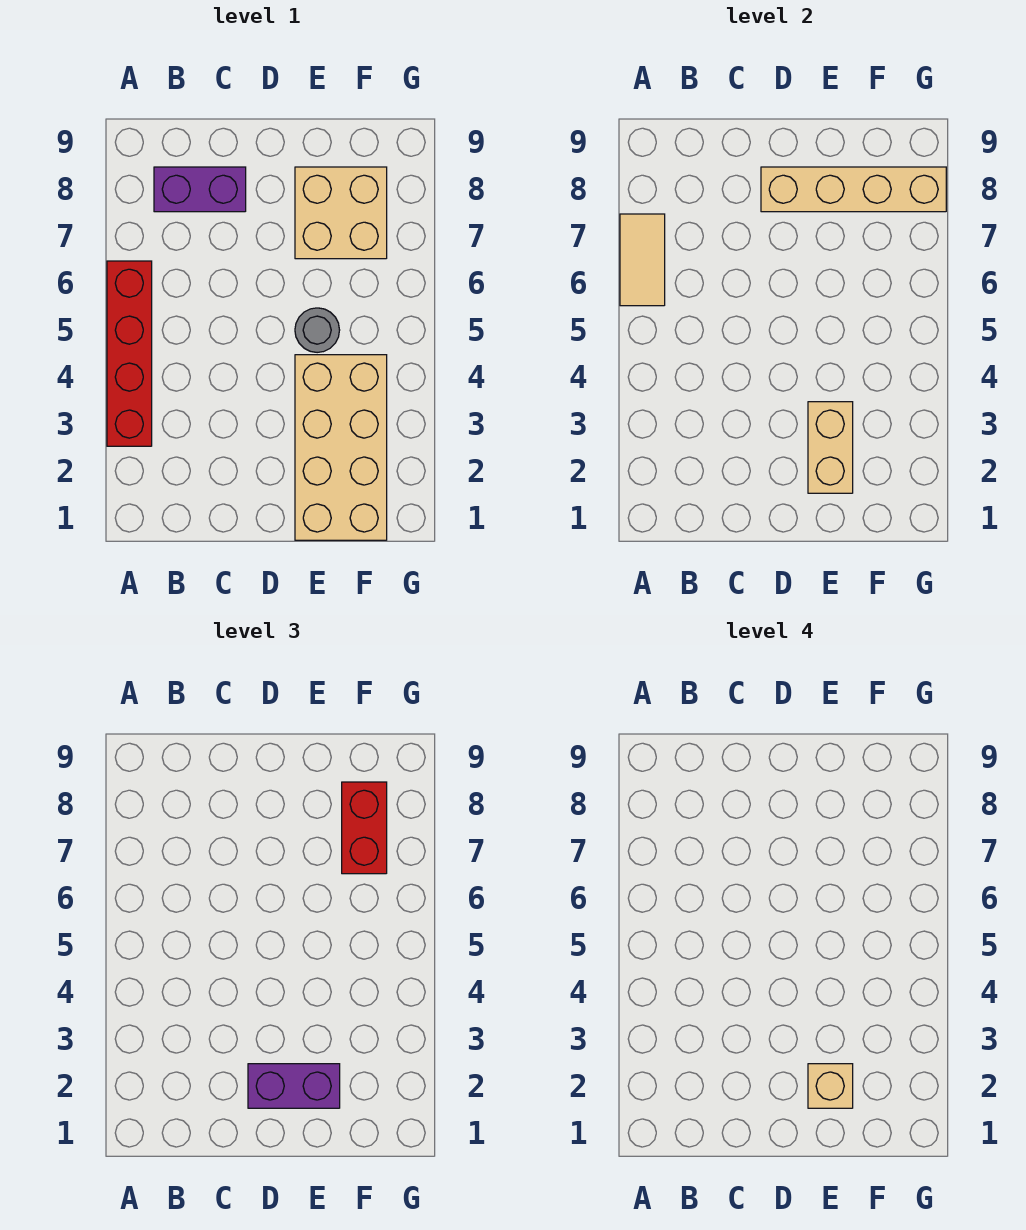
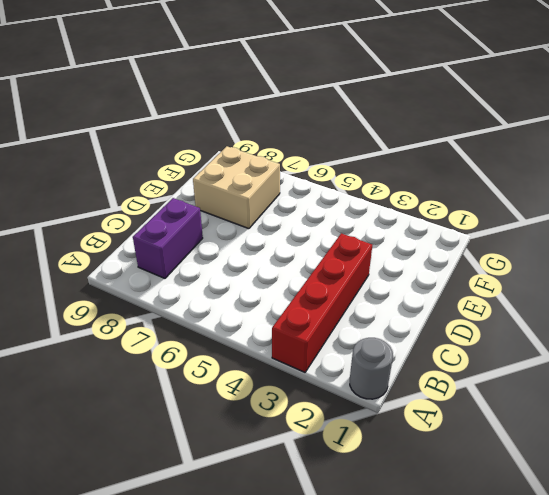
grey 1x1 round brick [350,338,393,399] -> grey 1x1 round brick moved to [295,308,340,353]
red 1x4 brick [272,233,372,372] -> red 1x4 brick turned to [107,261,152,446]
none -> tan 2x4 brick [295,355,387,540]
none -> tan 1x2 tile [620,214,665,306]

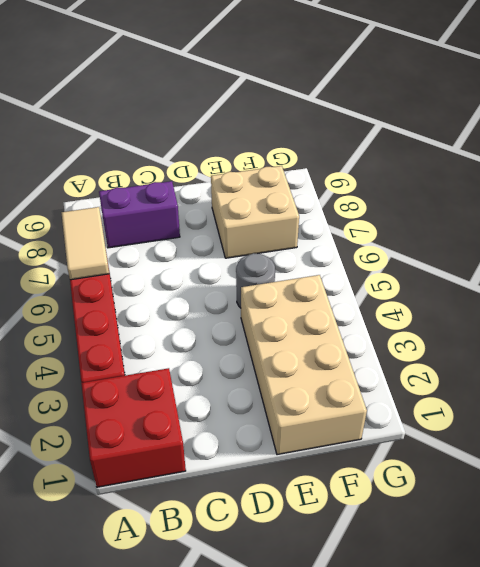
red 2x2 brick [81,368,186,487] -> none
none -> tan 1x4 brick [761,167,946,212]
none -> tan 1x2 brick [808,402,853,493]

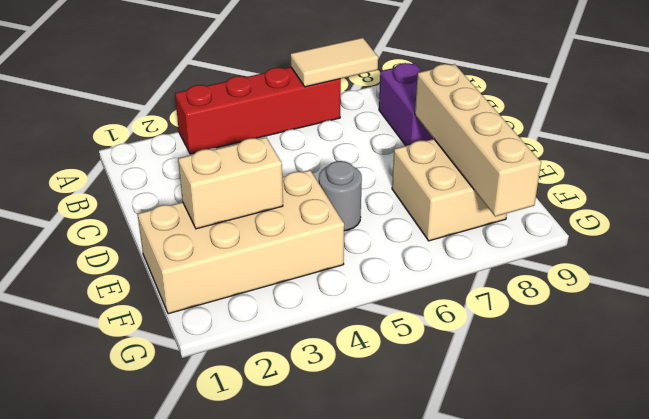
none -> purple 1x2 brick [248,1064,340,1108]
none -> red 1x2 brick [342,782,387,874]

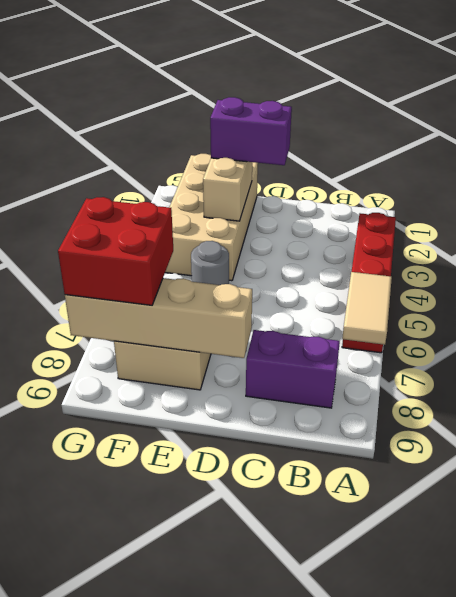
red 2x2 brick [58,197,173,305] -> red 1x2 brick [342,782,387,874]
none -> tan 1x1 brick [808,1064,853,1108]

